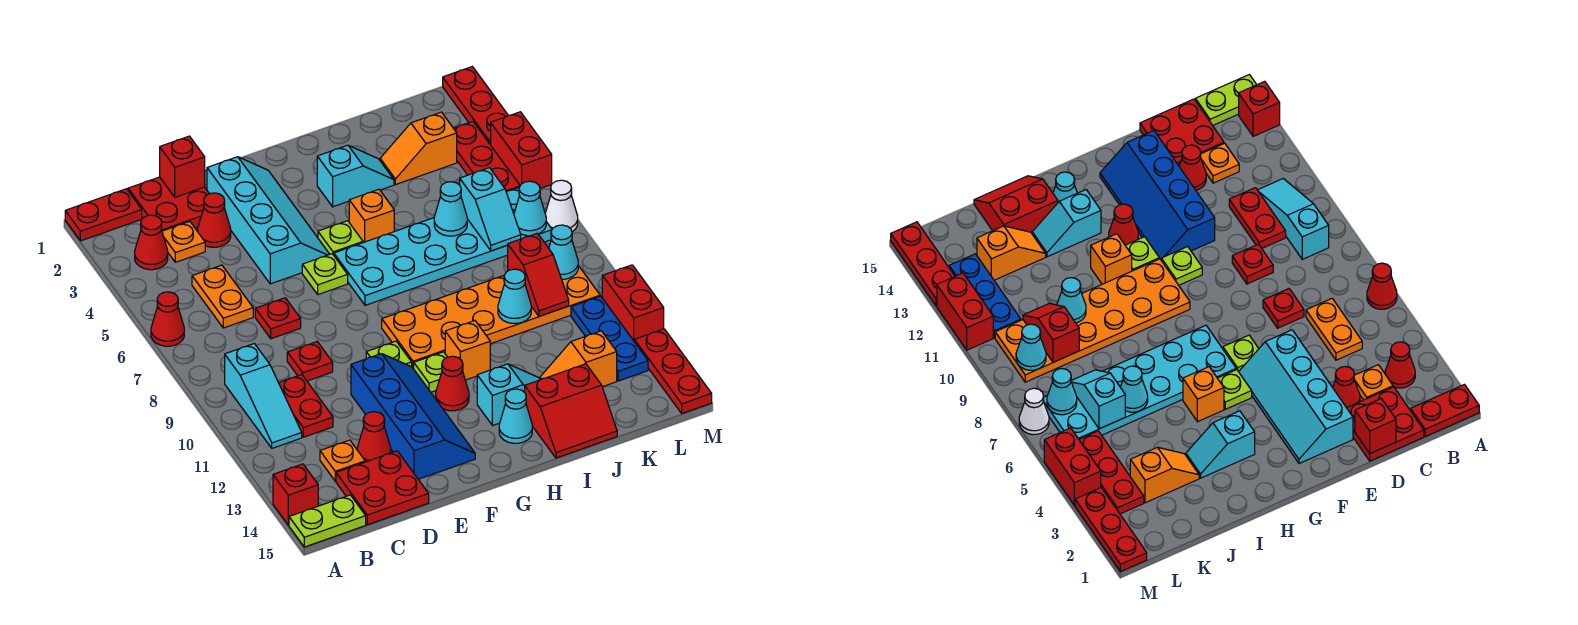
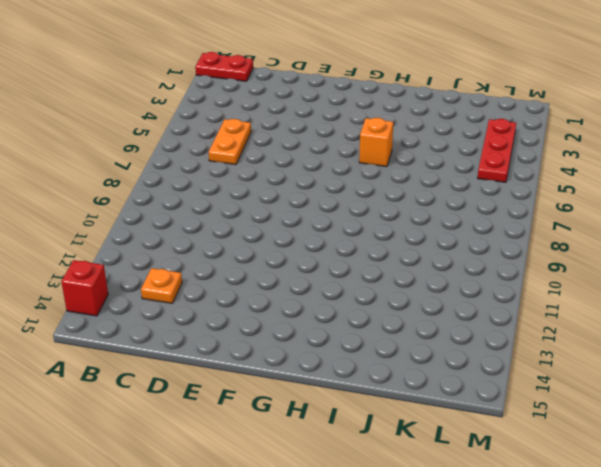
none -> red 1x1 cone [151,292,184,346]
none -> lime 1x2 plate [289,495,366,547]
none -> red 1x1 cone [135,215,168,270]
none -> cyan 1x3 slope [225,343,302,448]

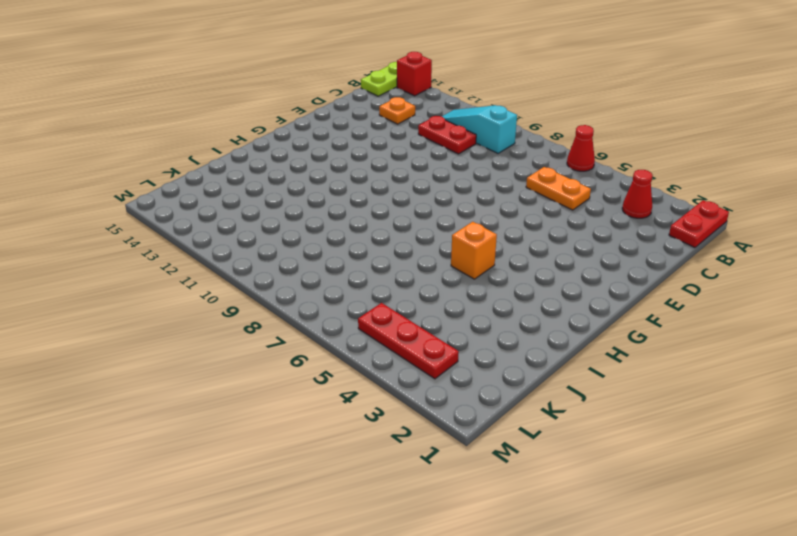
none -> red 2x2 plate [128,177,209,231]
none -> orange 1x1 plate [162,222,205,262]
none -> red 2x2 plate [336,451,429,525]
none -> red 1x1 cone [198,193,231,247]

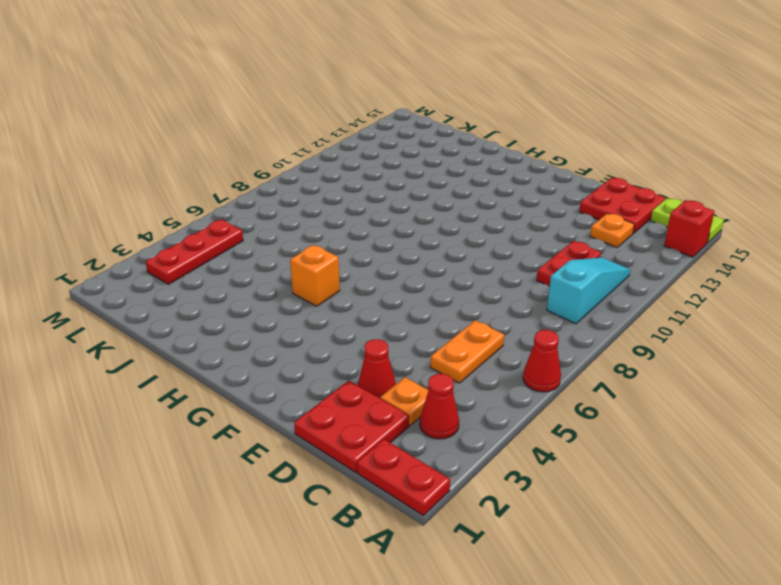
none -> red 1x1 plate [255,298,301,339]
none -> red 1x1 plate [287,342,333,381]
none -> red 1x1 cone [357,412,391,462]
none -> cyan 2x4 slope [207,157,330,284]

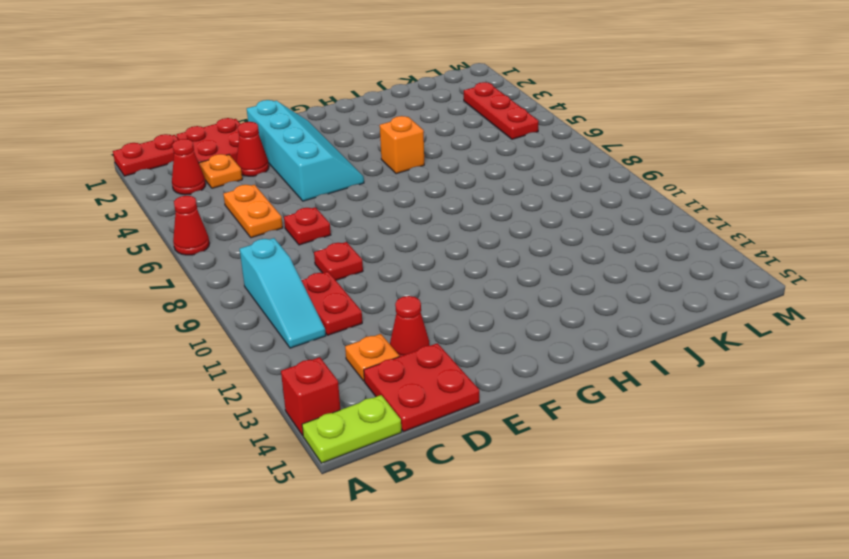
none -> blue 2x4 slope [351,354,475,479]
none -> lime 1x1 plate [302,254,348,294]
none -> lime 1x1 plate [366,341,412,367]
none -> lime 1x1 plate [318,221,363,255]

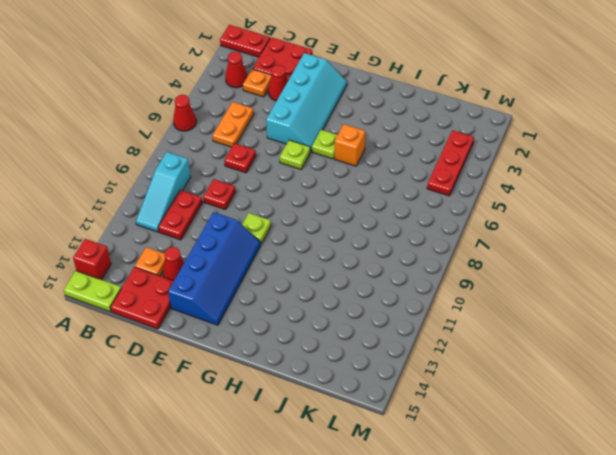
none -> cyan 2x6 plate [334,188,552,305]
none -> orange 2x6 plate [382,266,600,369]
none -> lime 1x1 plate [414,352,447,392]
none -> red 1x1 cone [436,356,469,411]

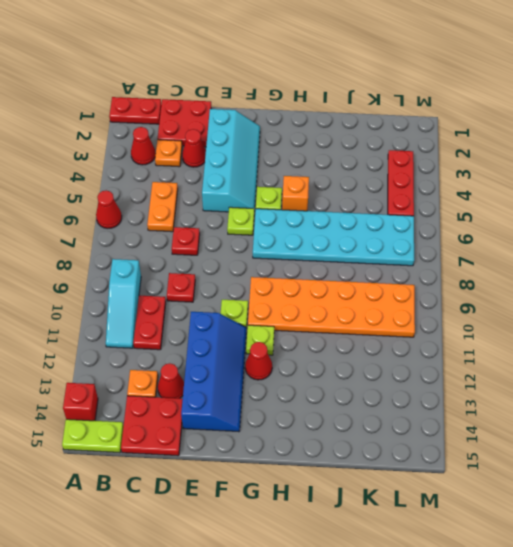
none -> cyan 1x2 slope [317,145,394,207]
none -> orange 1x1 brick [445,321,490,380]
none -> cyan 1x2 slope [477,364,540,426]
none -> cyan 1x1 cone [499,389,532,443]

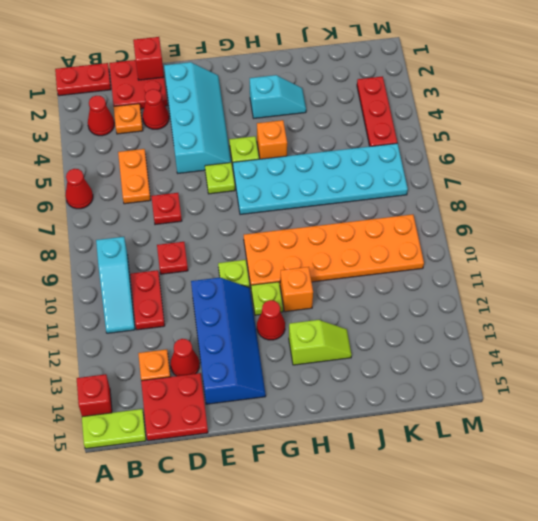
lime 1x2 slope [289,320,352,365] -> cyan 1x2 slope [477,364,540,426]
none -> cyan 1x1 cone [499,389,532,443]
none -> red 2x2 slope [525,364,617,458]
none -> orange 1x2 slope [380,112,457,185]
none -> orange 1x2 slope [540,331,617,387]

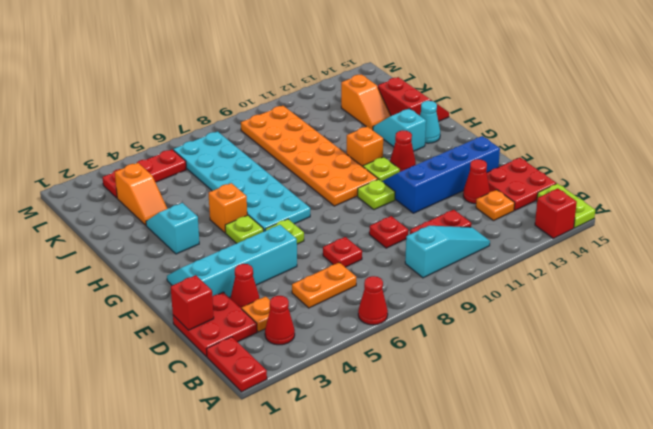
none -> blue 1x3 plate [571,296,648,381]
none -> red 1x3 plate [443,67,508,145]
none -> red 1x2 brick [491,112,552,188]
none -> white 1x1 cone [545,180,578,232]

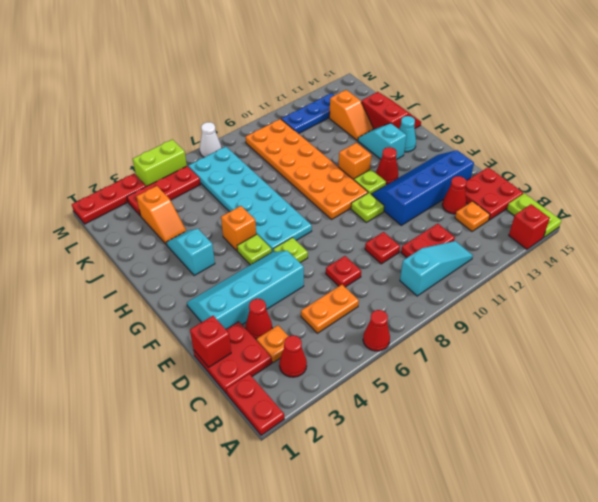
lime 1x2 brick [133,139,187,186] -> red 1x2 brick [491,112,552,188]
none -> red 1x2 brick [602,265,664,341]
none -> red 1x3 plate [634,329,712,413]
none -> cyan 1x1 cone [434,182,467,236]
none -> cyan 1x1 cone [498,269,531,323]

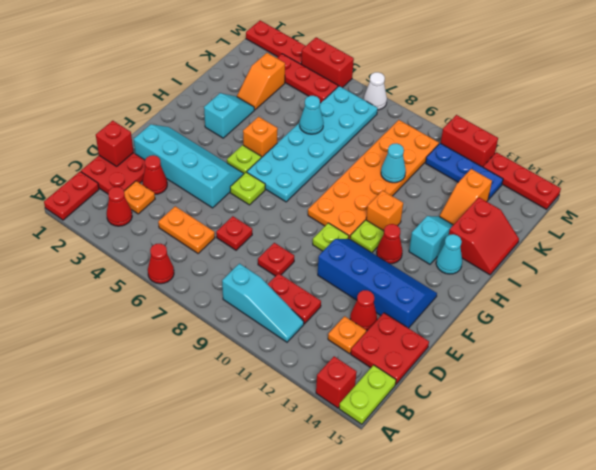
none -> cyan 1x2 slope [460,168,521,251]
none -> red 1x2 slope [508,233,569,316]
none -> cyan 1x1 cone [514,181,546,236]
none -> cyan 1x1 cone [549,225,578,279]

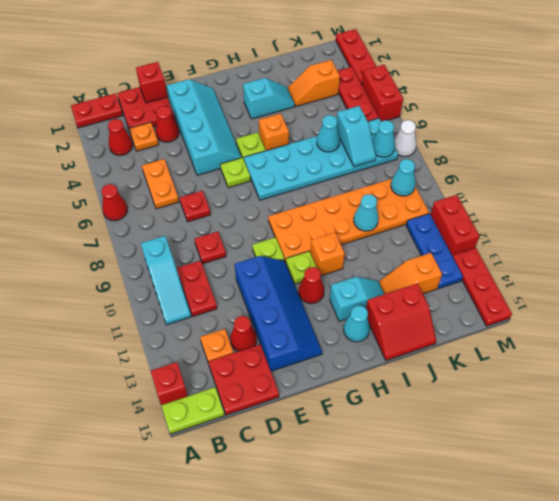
none -> red 1x2 slope [508,233,569,316]

